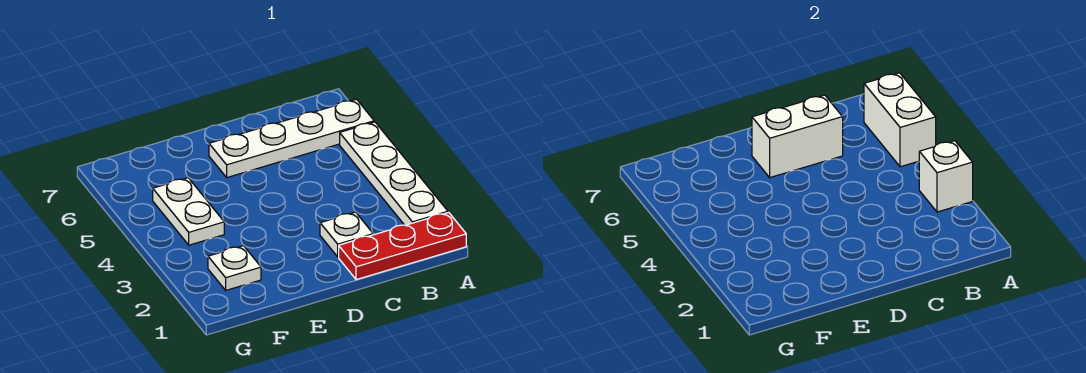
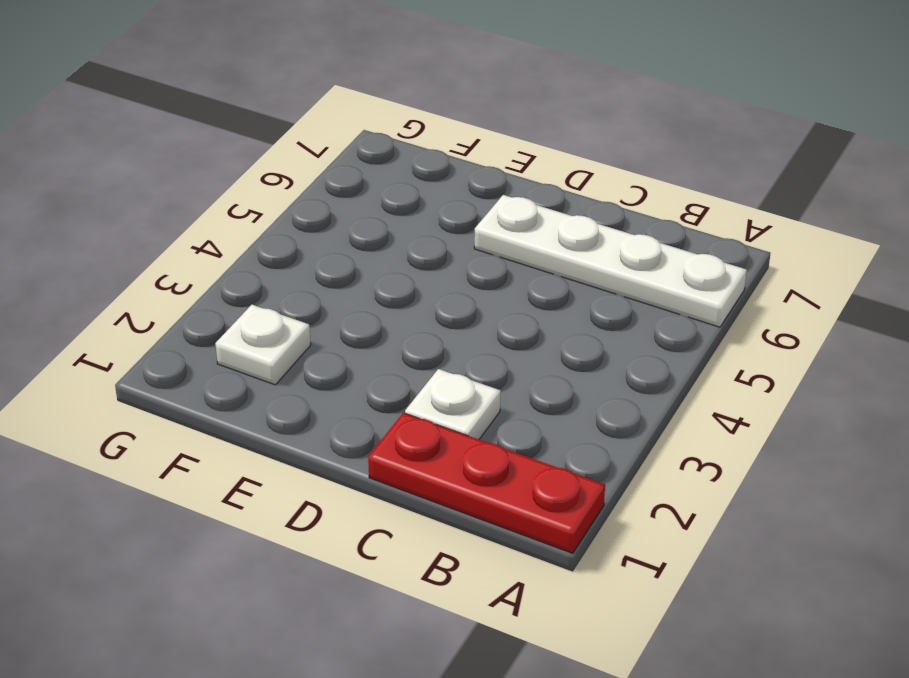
none -> white 1x4 plate [340,122,448,225]
none -> white 1x2 plate [153,178,224,245]

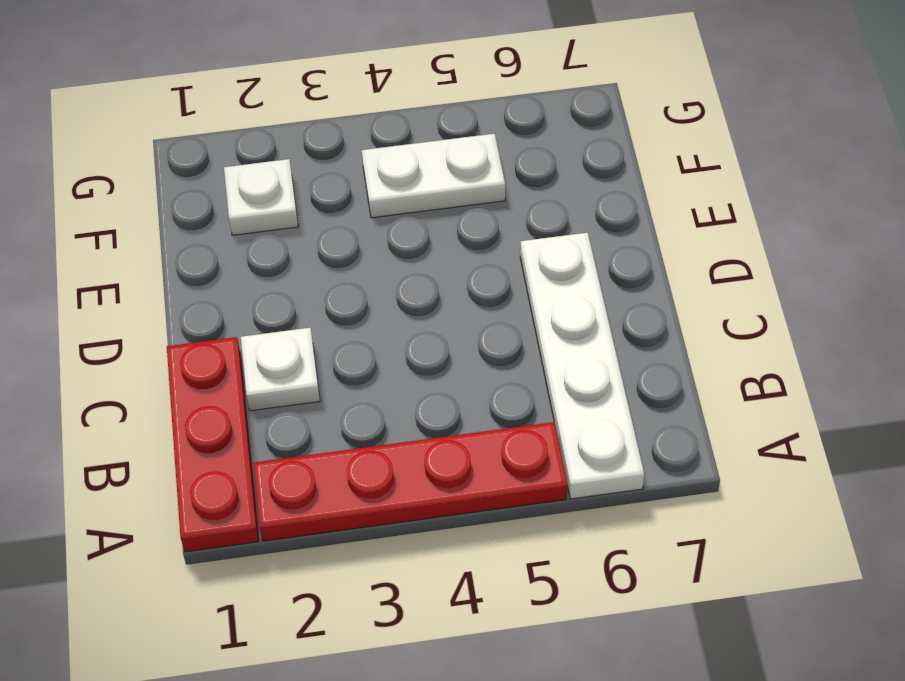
red 1x4 plate [253,422,567,541] -> white 1x4 plate [340,122,448,225]
none -> white 1x1 brick [919,141,973,212]
none -> white 1x2 brick [864,73,936,167]

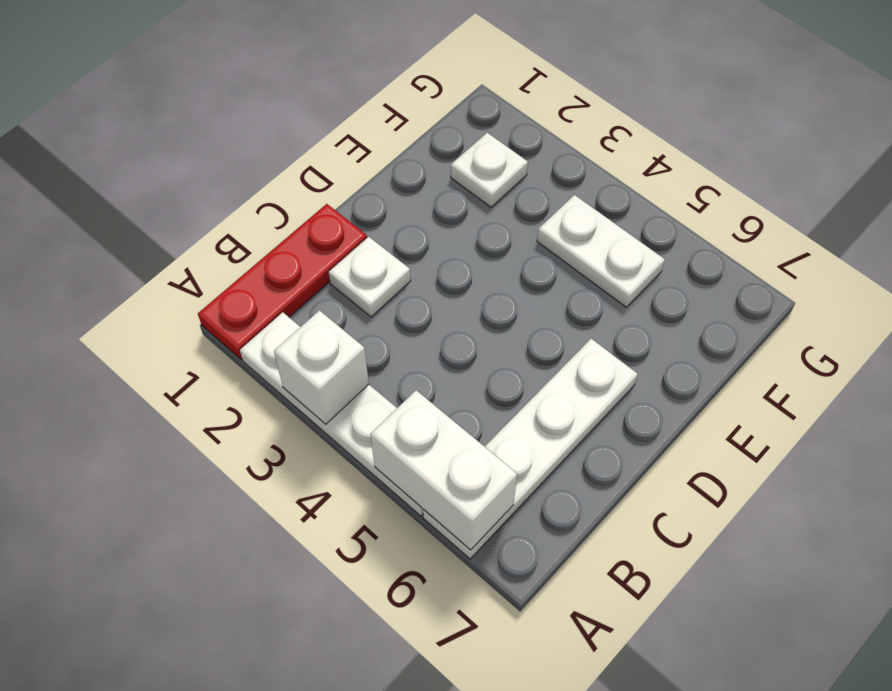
none -> white 1x2 brick [752,95,843,177]

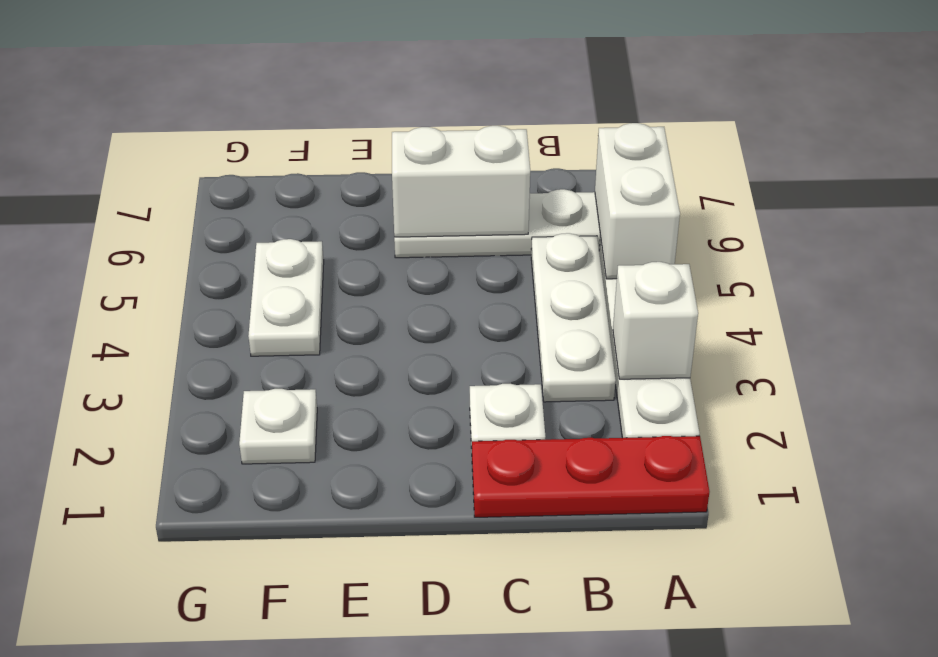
white 1x3 plate [531,233,616,402] -> none

